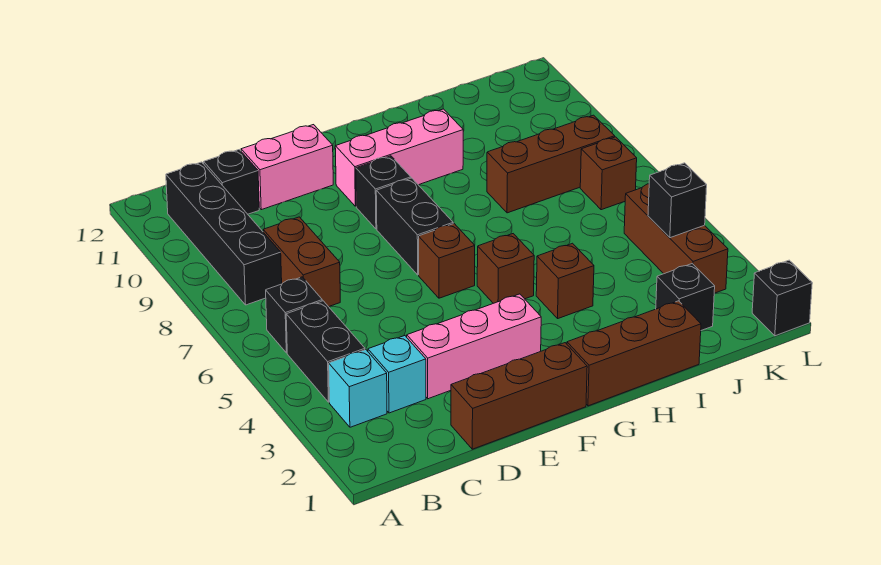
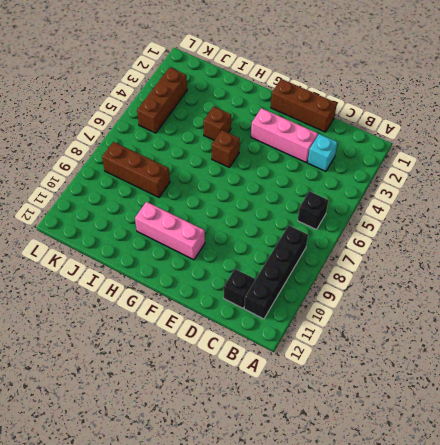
none -> cyan 1x1 brick [329,350,387,427]
none -> black 1x2 brick [286,301,365,402]
none -> brown 1x2 brick [263,217,340,307]

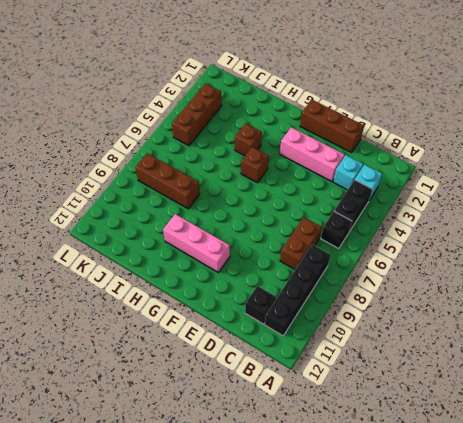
none -> pink 1x2 brick [241,125,333,210]
none -> brown 1x1 brick [419,224,475,298]
none -> black 1x2 brick [376,178,453,275]

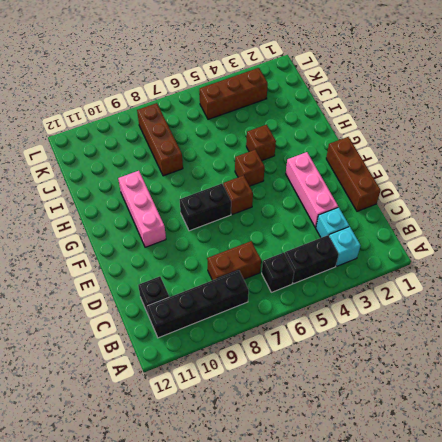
none -> pink 1x2 brick [241,125,333,210]
none -> black 1x1 brick [356,156,411,229]
none -> brown 1x3 brick [567,301,701,406]

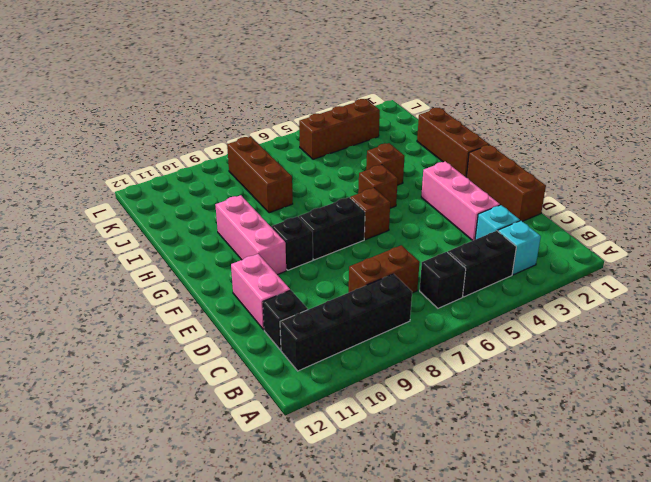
none -> black 1x1 brick [656,264,715,330]
none -> brown 1x1 brick [580,137,637,210]
none -> black 1x1 brick [752,260,812,336]

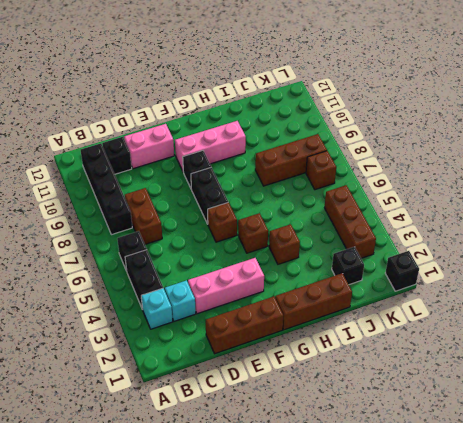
none -> black 1x1 brick [648,163,707,238]

